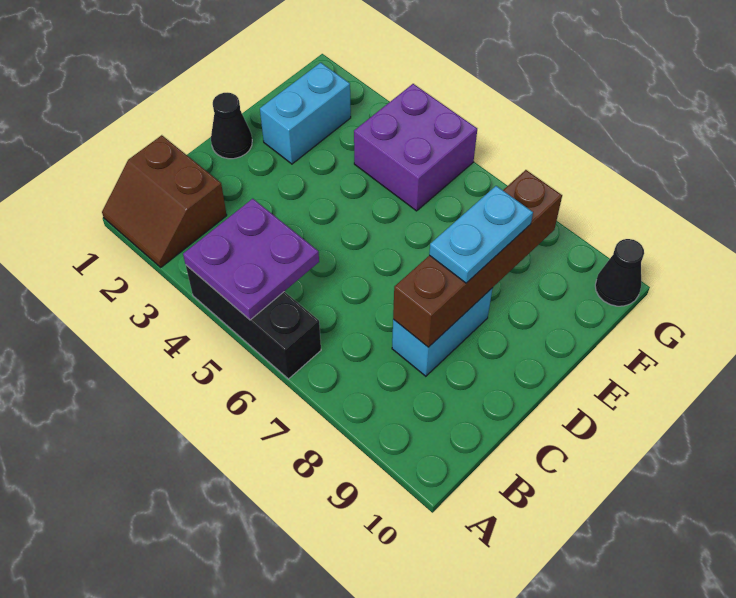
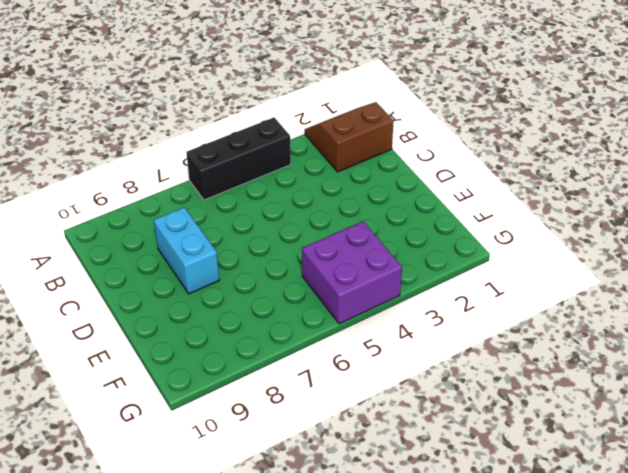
none -> black 1x1 cone [211,93,252,159]
none -> cyan 1x2 brick [260,63,351,164]

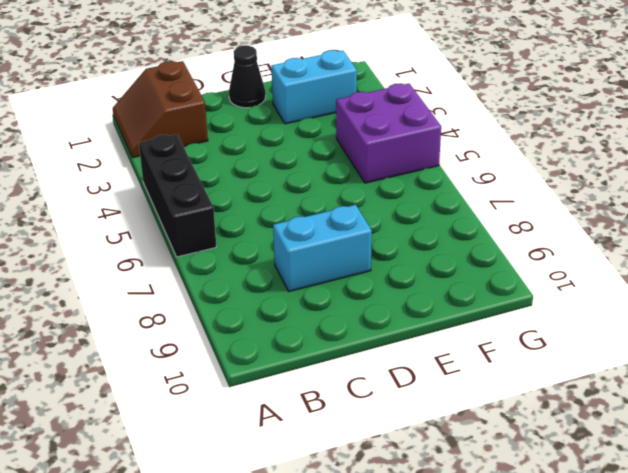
none -> black 1x1 cone [595,239,644,306]
none -> purple 2x2 plate [183,199,319,320]

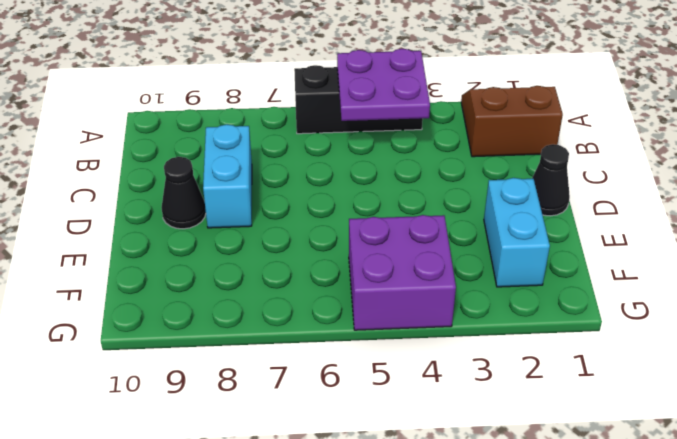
black 1x1 cone [161,157,206,229] -> black 1x1 cone moved to [595,239,644,306]
none -> brown 1x4 brick [393,170,562,347]
none -> cyan 1x2 plate [429,186,533,283]

